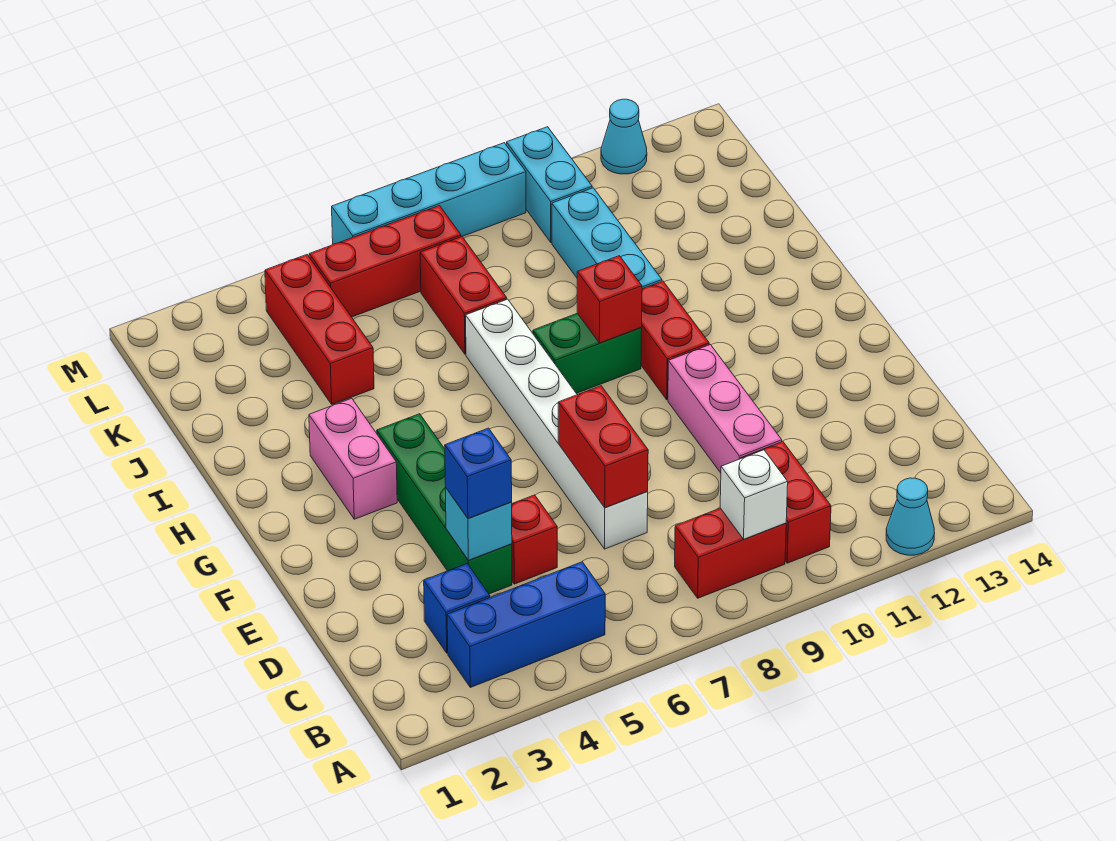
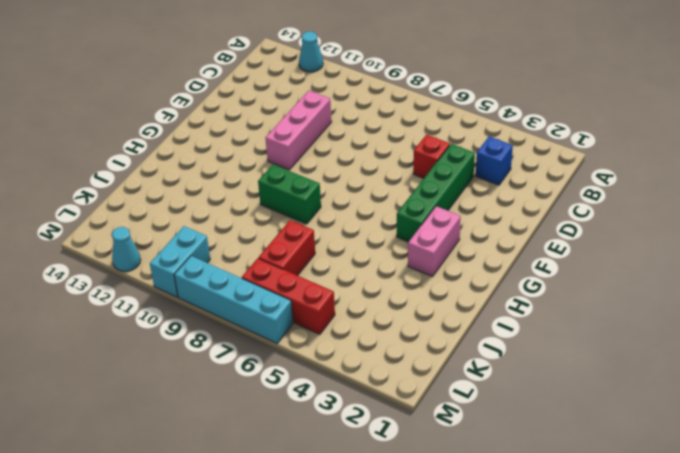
none -> blue 1x3 brick [447,562,605,687]
none -> red 1x2 brick [675,508,786,598]
none -> red 1x2 brick [741,441,831,563]

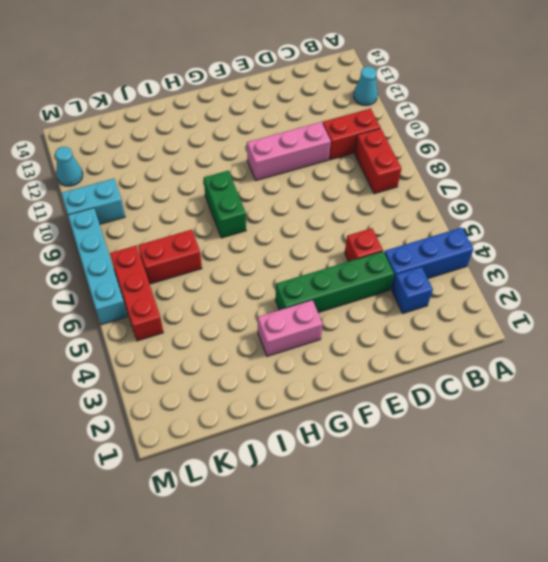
blue 1x3 brick [384,228,473,290] -> blue 1x3 brick turned to [447,562,605,687]
none -> white 1x6 brick [466,299,648,549]
none -> red 1x2 brick [641,281,709,400]
none -> cyan 1x3 brick [552,188,662,289]

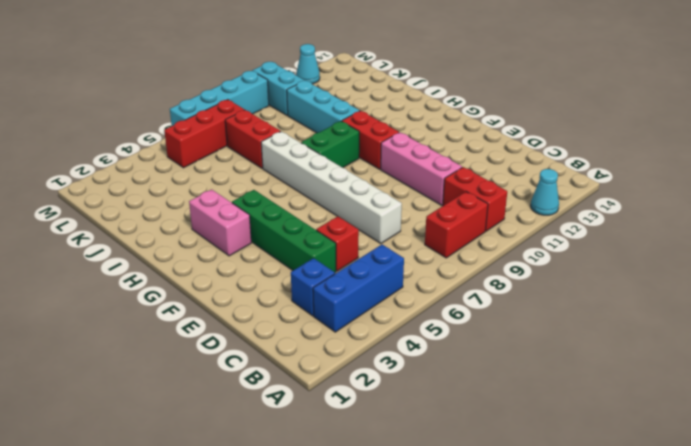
none -> red 1x3 brick [265,255,374,404]
none -> white 1x1 brick [720,450,788,539]
none -> cyan 1x1 brick [445,487,512,560]

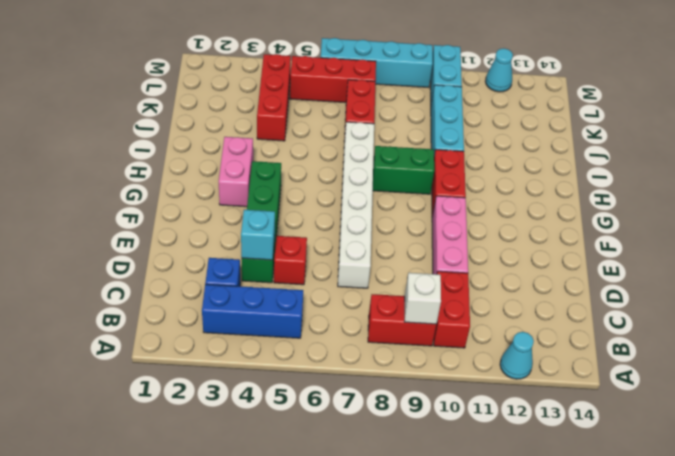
none -> red 1x2 brick [558,386,648,508]
none -> red 1x1 brick [577,256,642,343]
none -> blue 1x1 brick [445,428,512,518]

